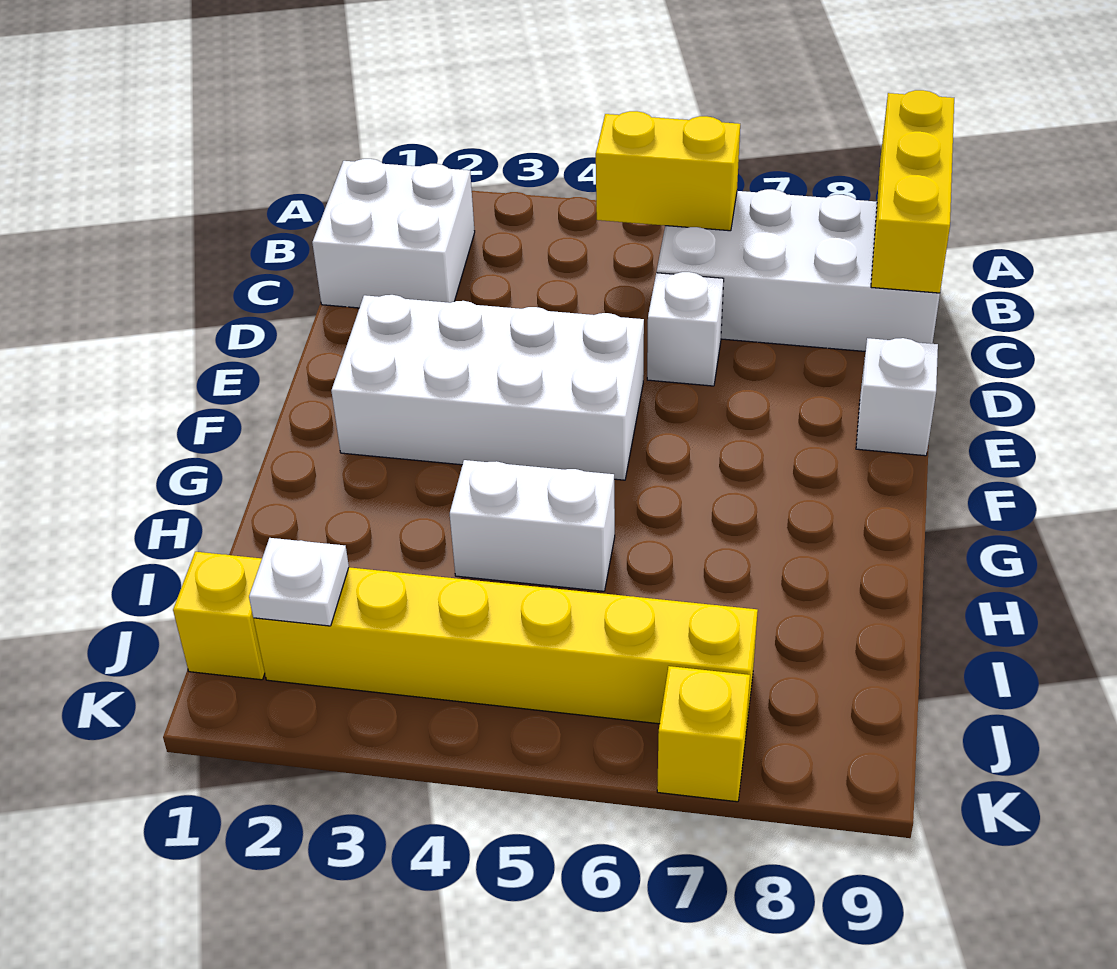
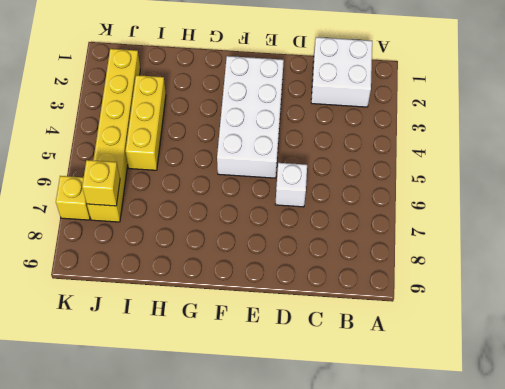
yellow 1x3 brick [125,75,166,170] -> yellow 1x3 brick turned to [871,90,954,293]
yellow 1x1 brick [82,160,120,206] -> yellow 1x1 brick moved to [173,552,265,680]
none -> white 2x4 brick [657,189,940,351]
none -> white 1x1 brick [856,338,938,456]
none -> white 1x2 brick [450,460,615,591]

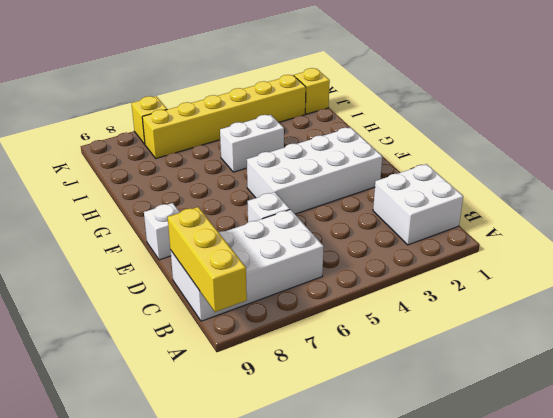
none -> yellow 1x2 brick [596,111,740,231]
none -> white 1x1 plate [249,538,349,626]

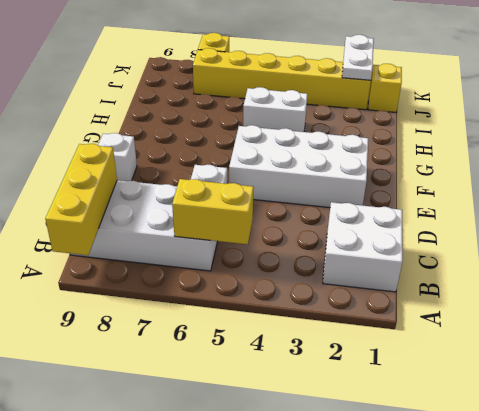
white 1x2 plate [342,35,374,80] -> white 1x1 plate [249,538,349,626]

